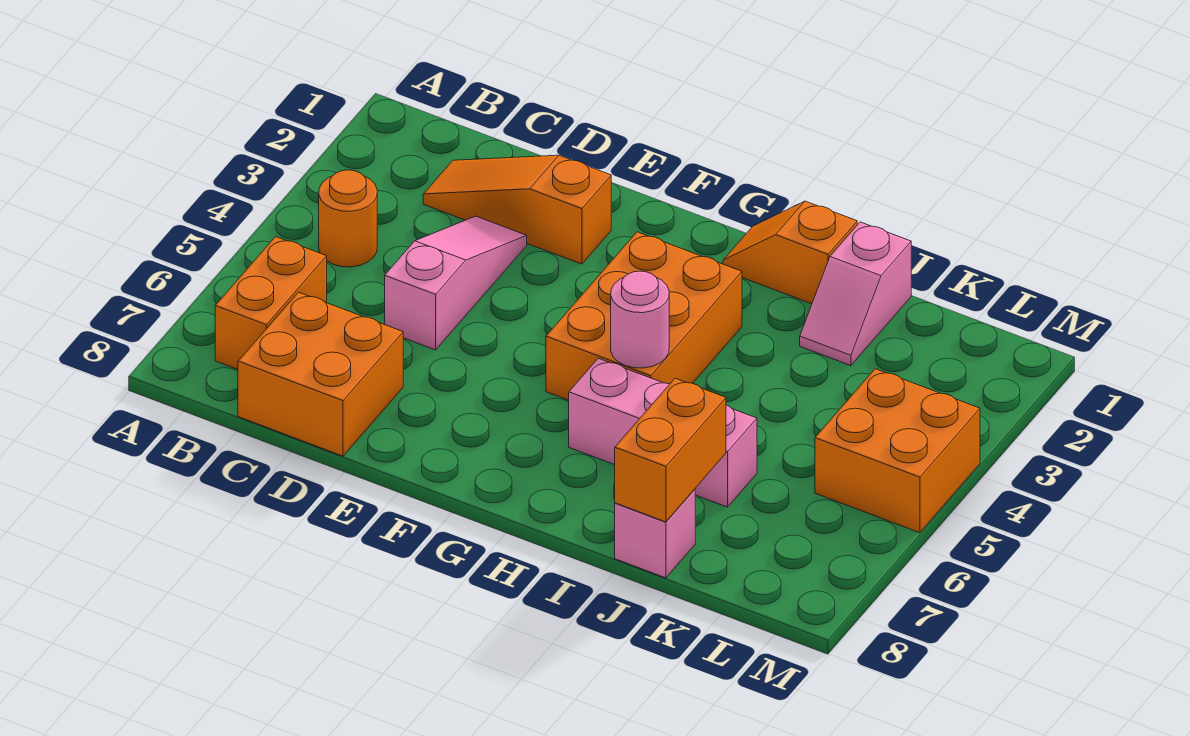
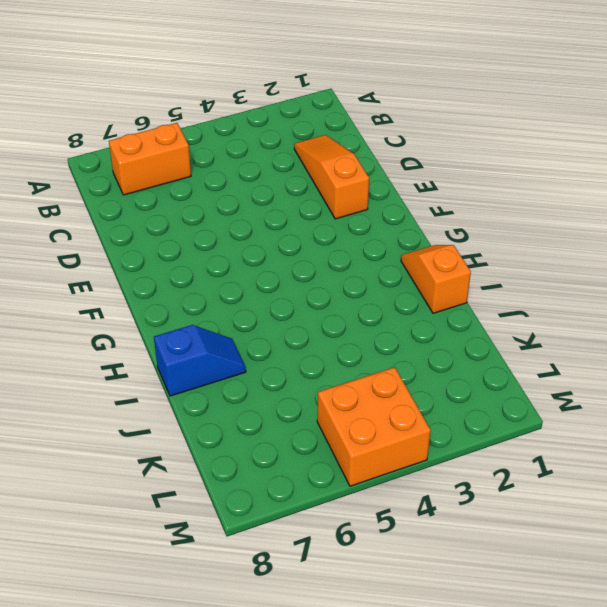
blue 1x2 slope [154,325,246,396] -> none
none -> orange 1x1 round brick [319,170,377,267]
none -> orange 2x2 brick [238,292,403,456]
none -> pink 1x3 slope [385,216,527,350]

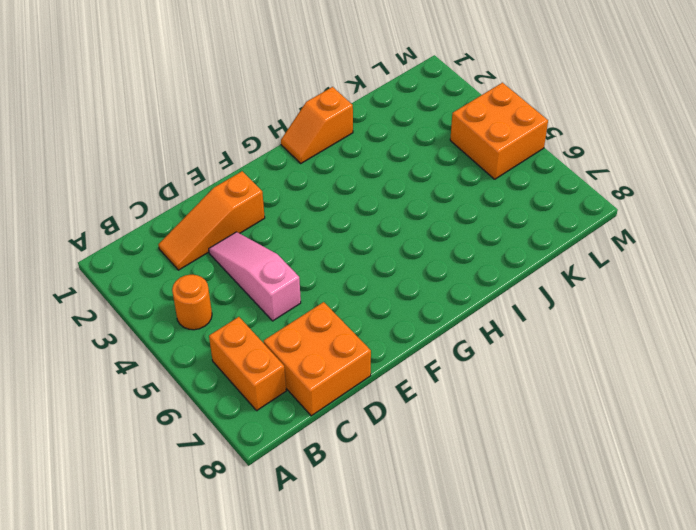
none -> orange 2x3 brick [546,232,742,400]
none -> pink 1x3 brick [569,358,757,507]
none -> pink 1x2 slope [800,222,911,366]

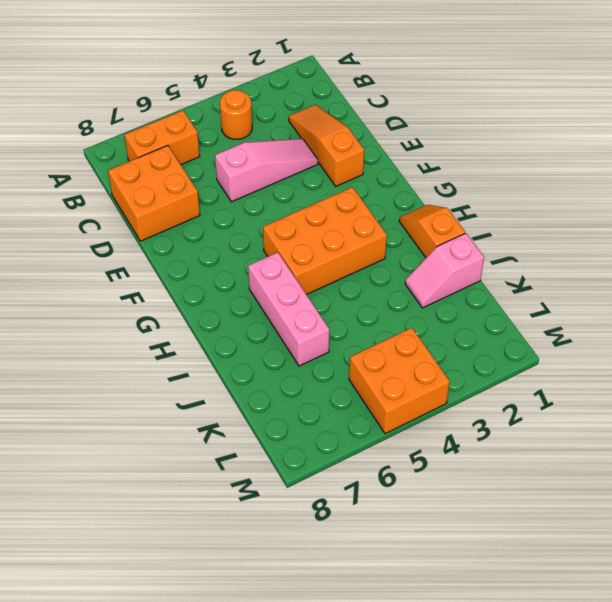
none -> pink 1x1 brick [615,489,695,578]
none -> pink 1x1 round brick [611,271,669,368]
none -> orange 1x2 brick [615,378,726,522]

